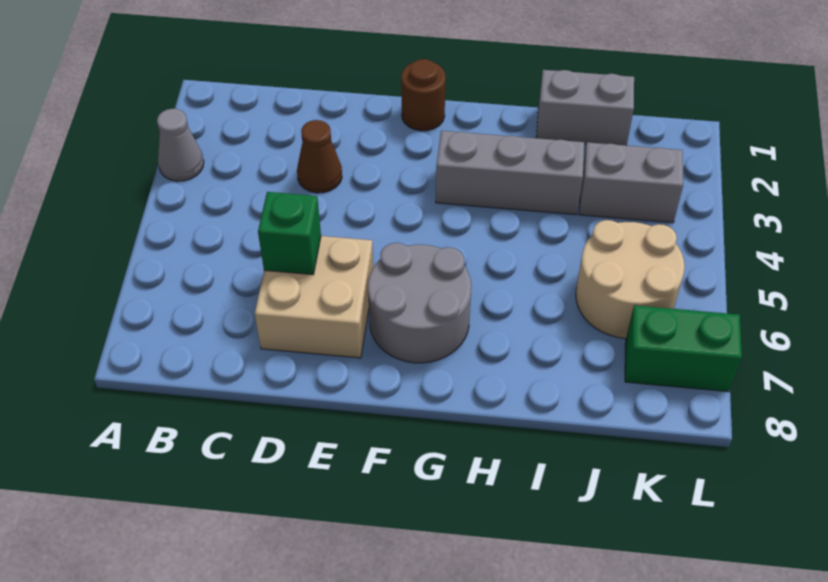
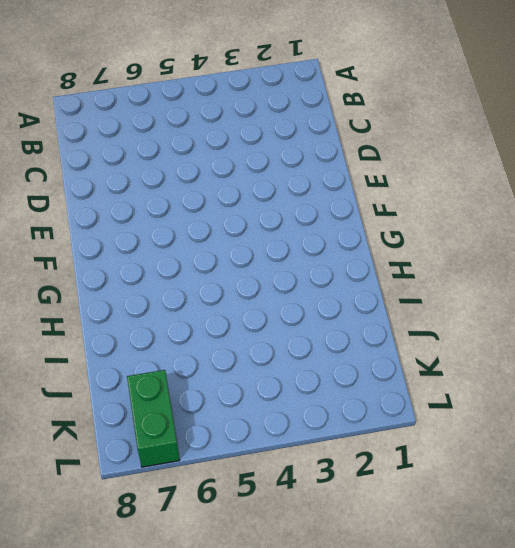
none -> grey 1x1 cone [157,109,204,181]
none -> brown 1x1 cone [297,120,342,193]

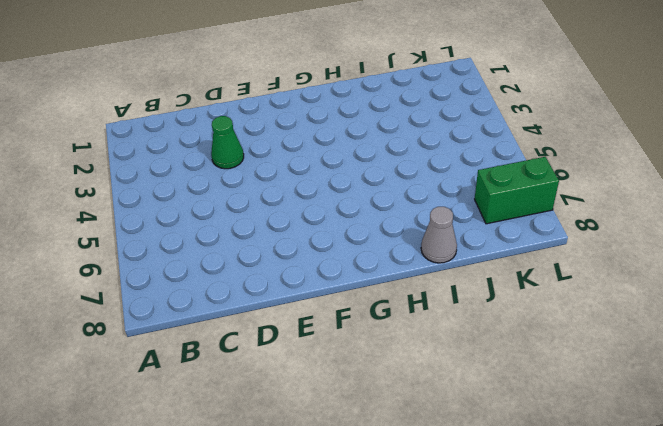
green 1x1 cone [211,116,244,169] -> brown 1x1 cone [297,120,342,193]
grey 1x1 cone [421,207,457,263] -> grey 1x1 cone moved to [157,109,204,181]
none -> tan 2x2 brick [255,236,373,358]
none -> brown 1x1 round brick [401,59,446,131]

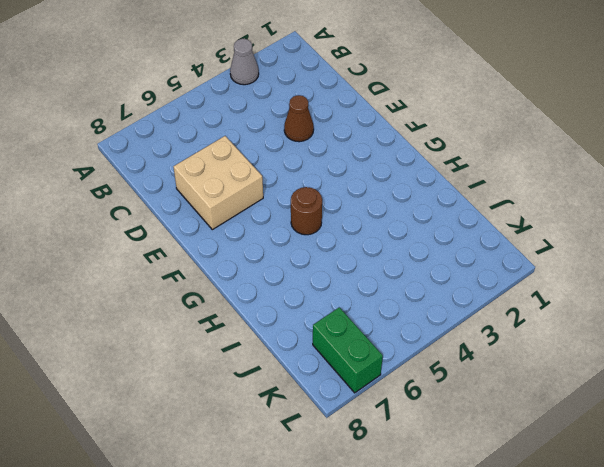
brown 1x1 round brick [291,187,322,235] -> brown 1x1 round brick moved to [401,59,446,131]
none -> grey 2x2 round brick [368,243,471,363]
none -> grey 1x3 brick [436,131,584,215]

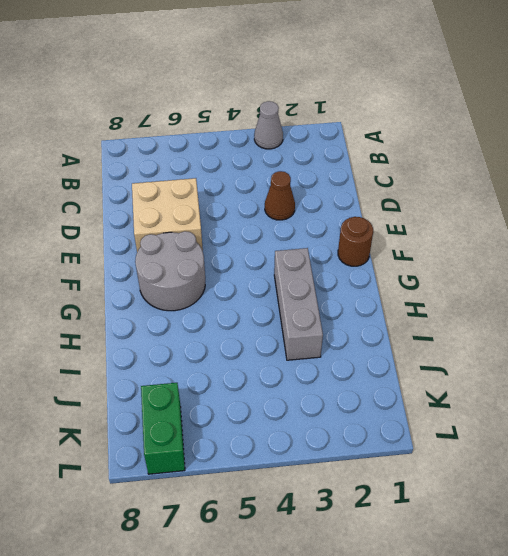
none -> grey 1x2 brick [536,70,634,146]
none -> grey 1x2 brick [579,142,683,223]

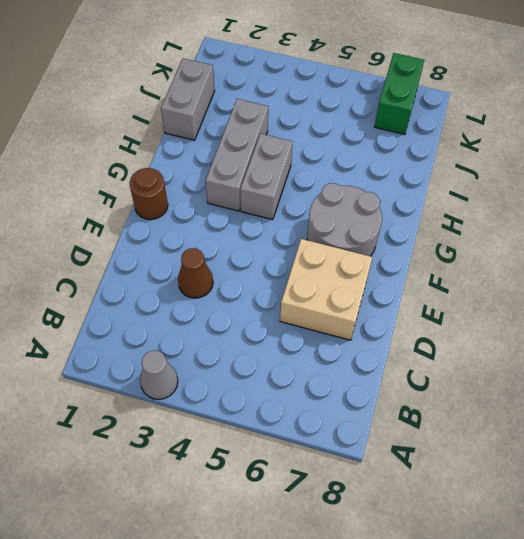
grey 1x2 brick [240,134,292,220] -> grey 1x2 brick moved to [579,142,683,223]
none -> tan 2x2 round brick [576,220,685,338]
none -> green 1x1 brick [258,192,321,275]

